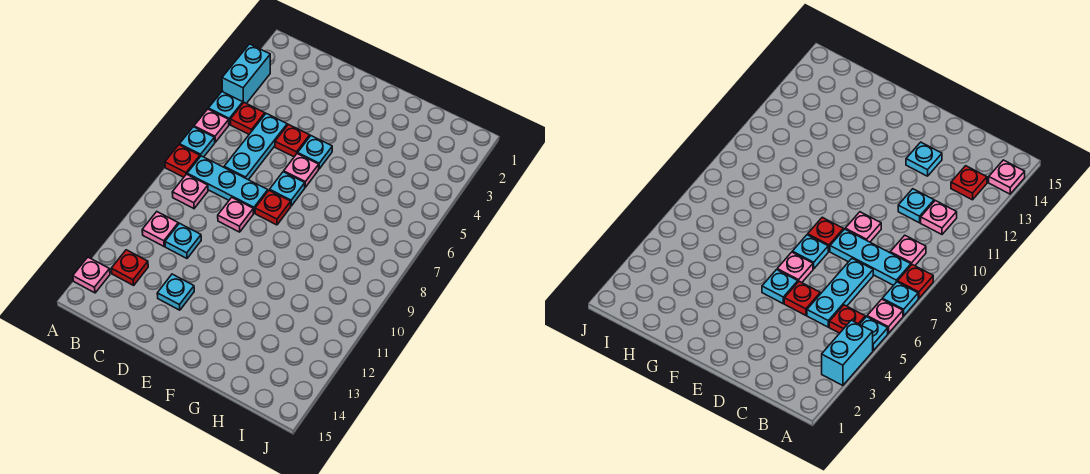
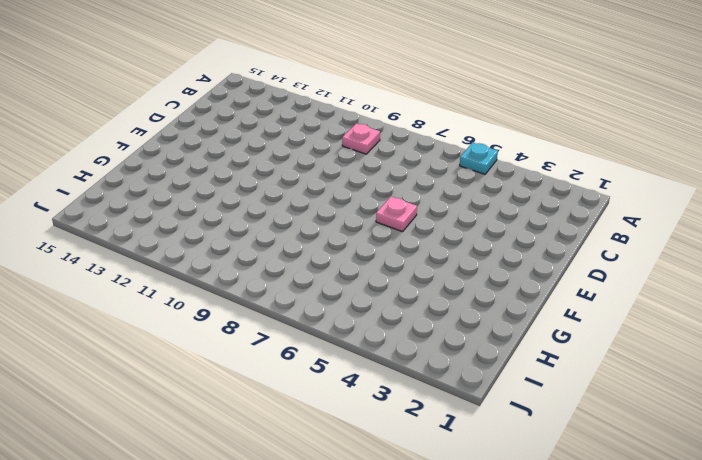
none -> cyan 1x2 brick [222,44,270,103]
none -> pink 1x1 plate [194,109,229,142]
none -> cyan 1x1 plate [180,127,215,157]

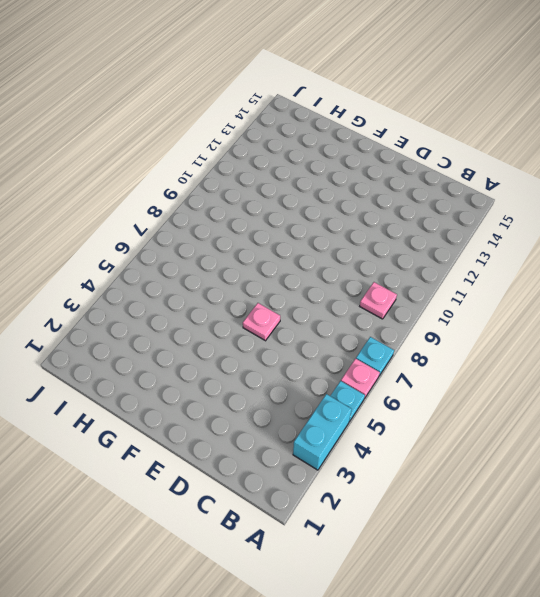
none -> red 1x1 plate [165,145,200,177]
none -> pink 1x1 plate [73,257,110,293]
none -> red 1x1 plate [230,103,265,134]

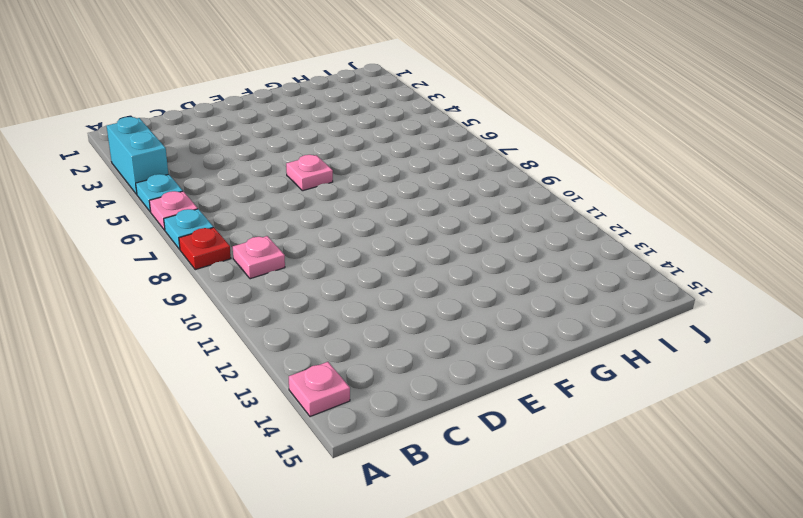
none -> red 1x1 plate [230,103,265,134]
none -> cyan 1x3 plate [187,156,268,213]
none -> pink 1x1 plate [142,212,178,246]

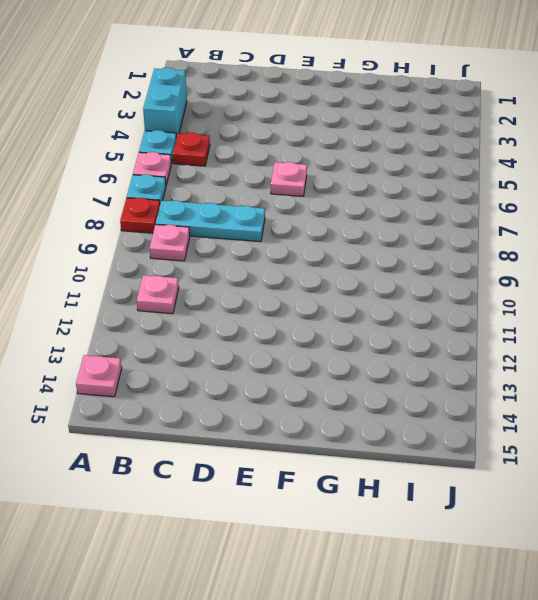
none -> red 1x1 plate [111,250,148,285]
none -> cyan 1x3 plate [224,114,287,180]
none -> cyan 1x1 plate [165,223,201,258]

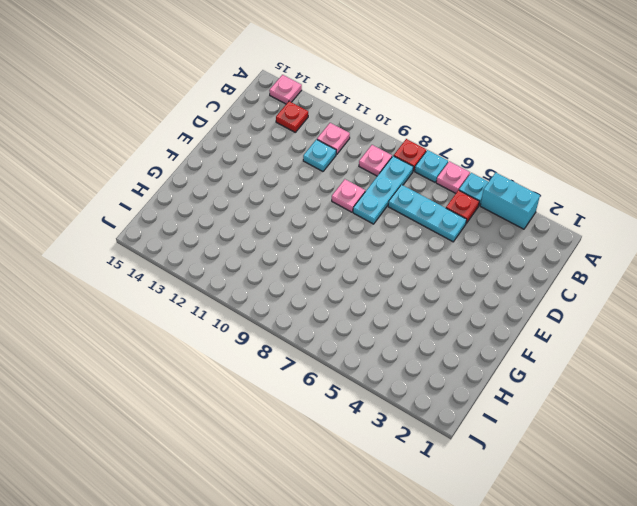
none -> red 1x1 plate [275,124,310,157]
none -> cyan 1x1 plate [157,274,194,310]
none -> cyan 1x1 plate [298,136,332,169]

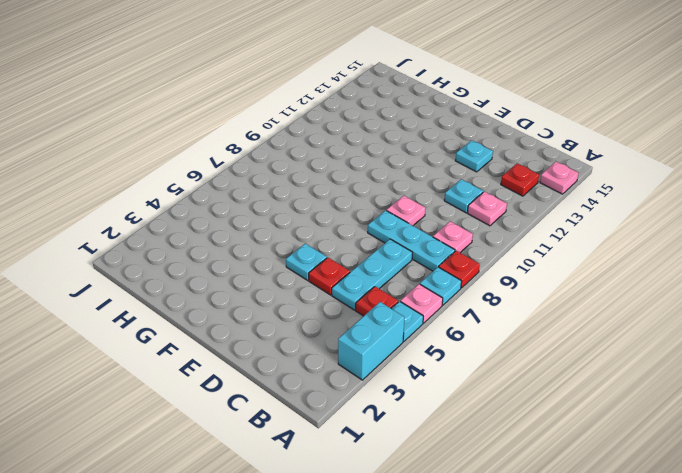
none -> pink 1x1 plate [284,154,319,187]
none -> cyan 1x1 plate [270,172,305,206]
none -> red 1x1 plate [255,190,291,225]

